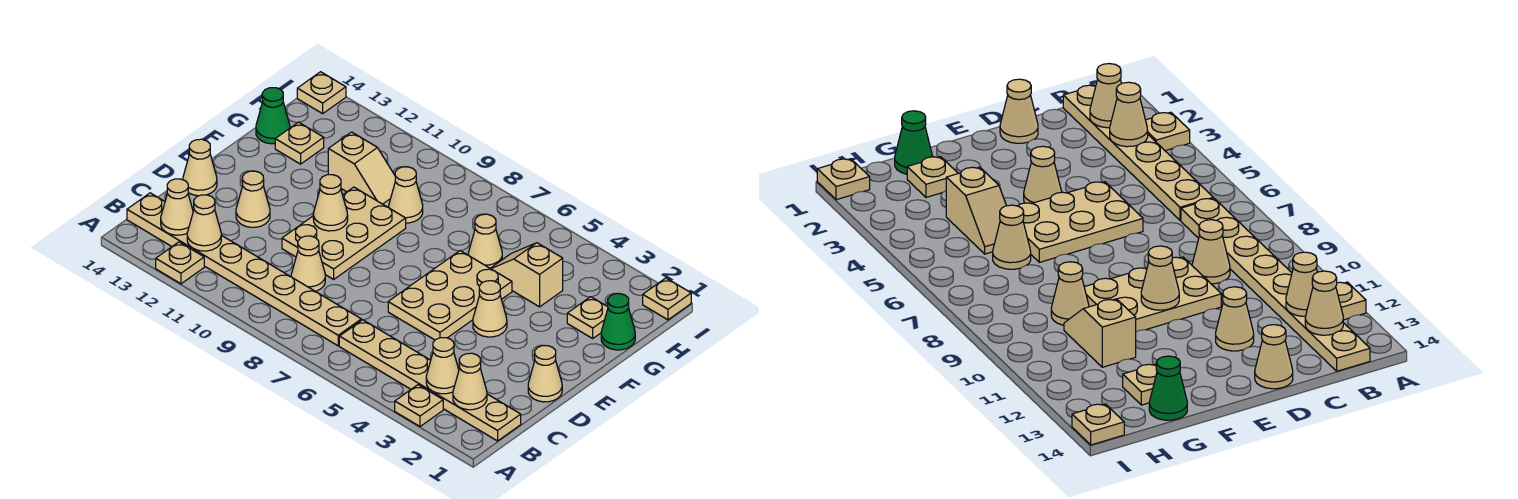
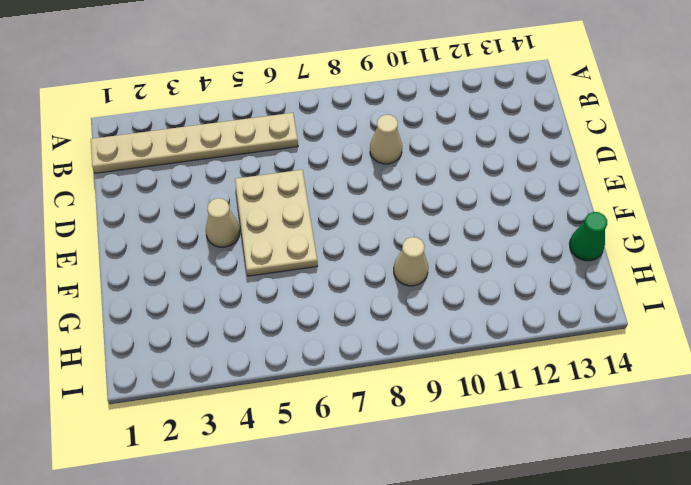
none -> tan 1x1 plate [395,385,443,426]
none -> tan 1x1 plate [156,242,204,284]
none -> tan 1x8 plate [127,193,361,346]

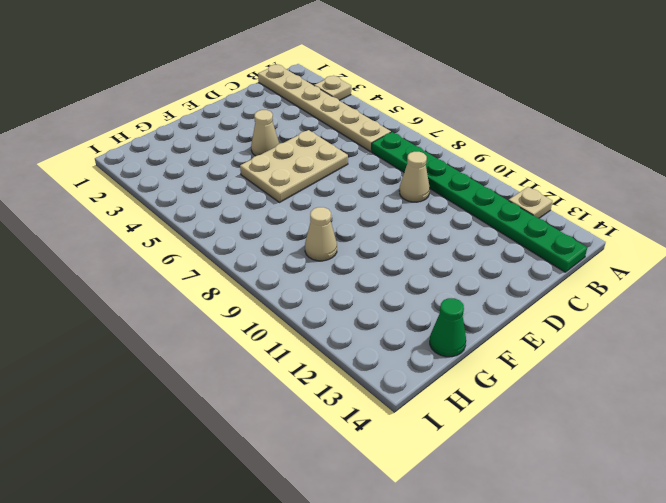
green 1x8 plate [372,132,587,272] -> tan 1x8 plate [127,193,361,346]
none -> tan 1x1 cone [528,346,562,402]
none -> tan 2x3 plate [282,187,406,279]
none -> tan 1x1 cone [236,171,270,227]

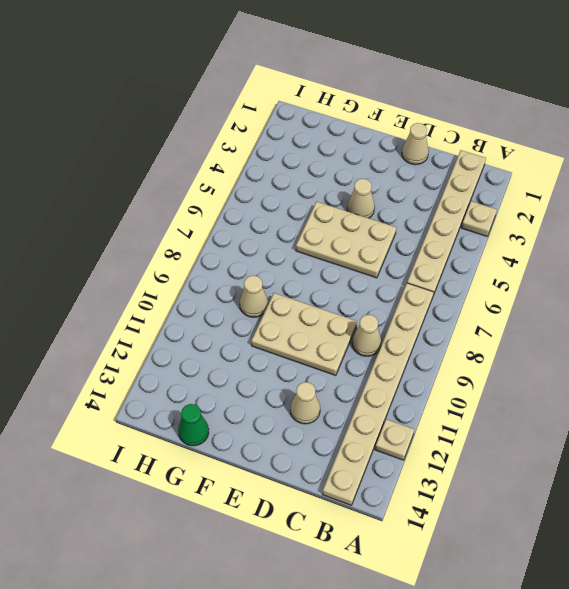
none -> tan 1x1 cone [183,139,217,196]
none -> green 1x1 cone [601,294,635,350]
none -> tan 1x1 plate [567,297,608,338]

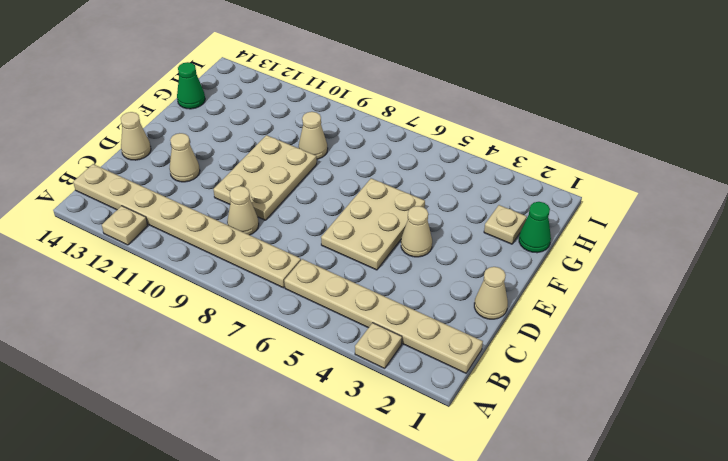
none -> tan 1x2 slope [490,243,563,307]
none -> tan 1x1 cone [468,214,502,268]
none -> tan 1x2 slope [328,132,395,207]

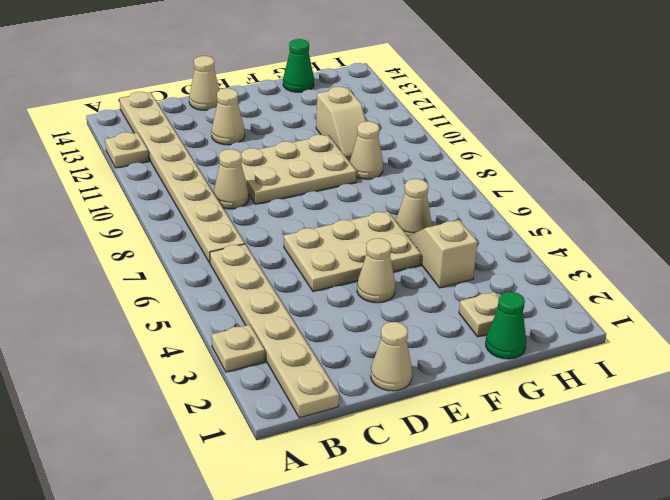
none -> tan 1x1 plate [275,122,324,164]
none -> tan 1x1 plate [643,278,691,320]
none -> tan 1x1 plate [297,72,346,114]

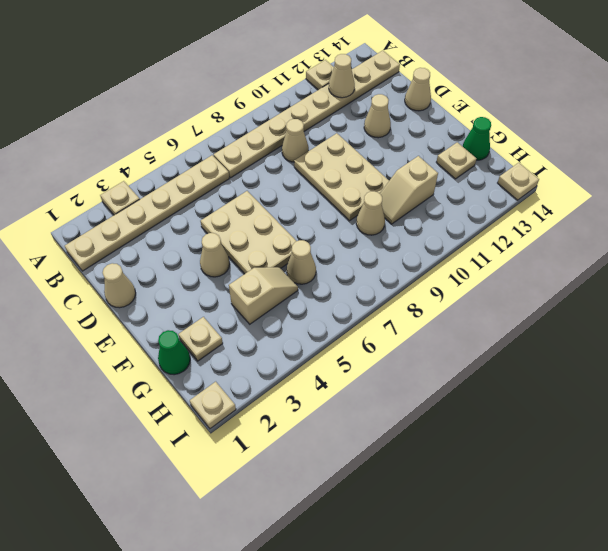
none -> tan 1x1 cone [453,353,487,410]
none -> tan 1x1 cone [426,338,459,394]
none -> tan 1x1 cone [161,179,193,235]

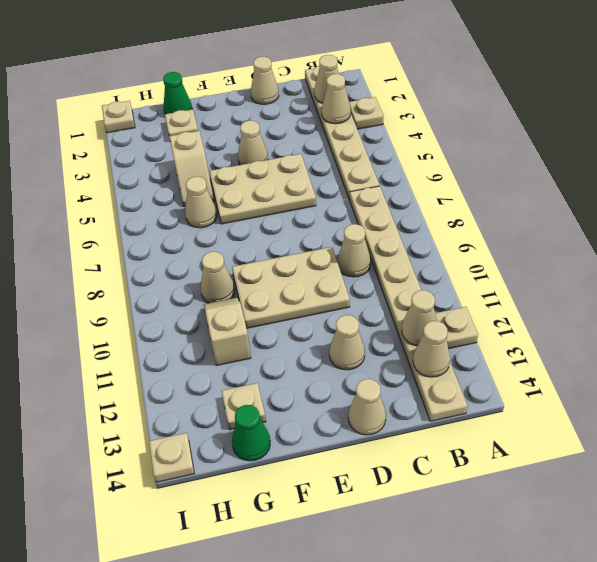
none -> tan 1x1 cone [313,175,348,231]

